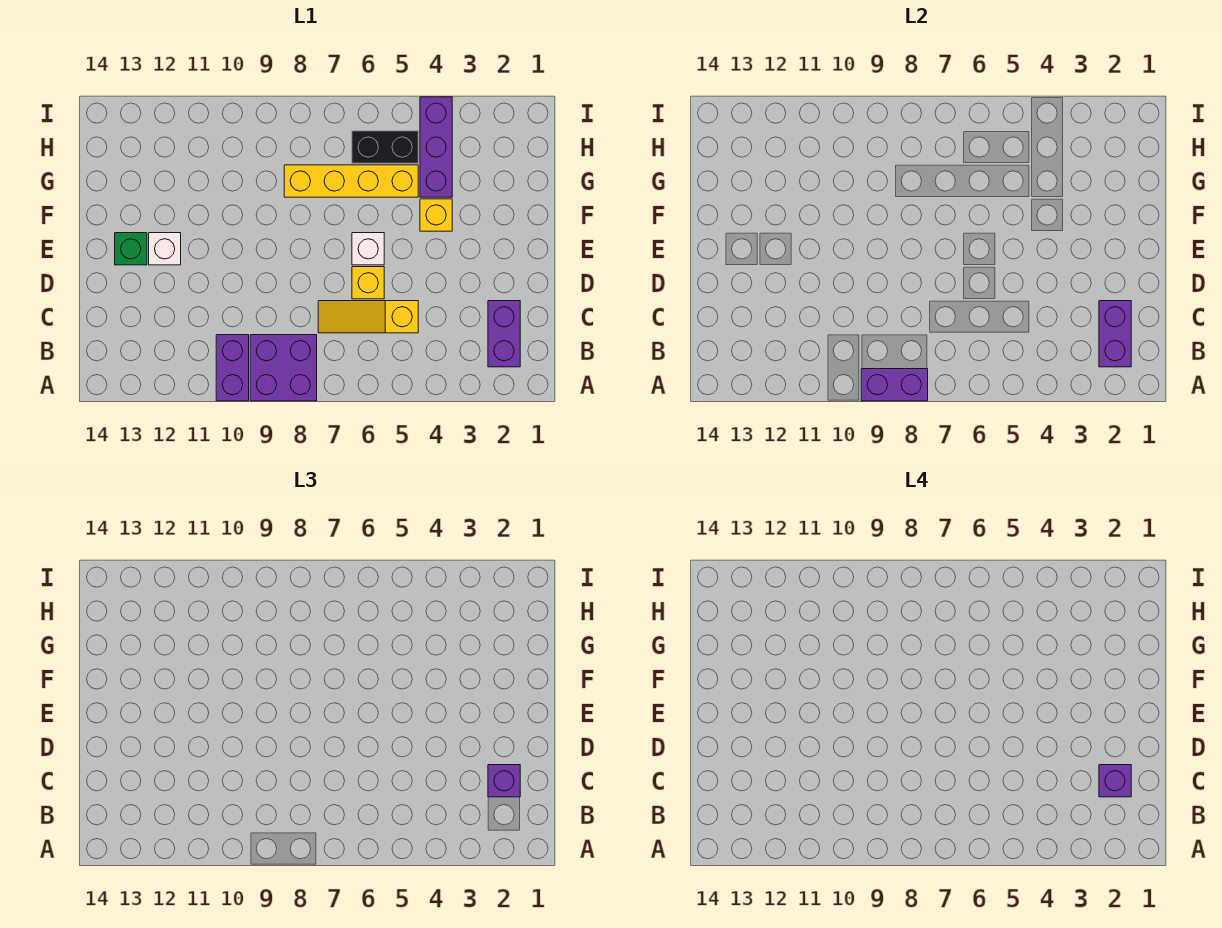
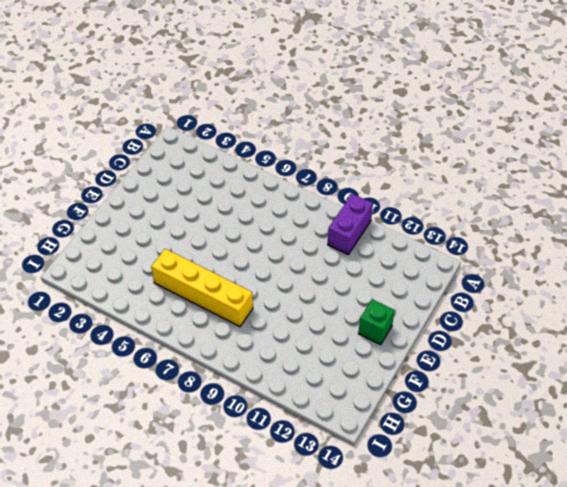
none -> purple 2x2 brick [250,335,317,401]
none -> purple 1x2 brick [488,301,520,367]
none -> yellow 1x3 slope [318,301,418,333]

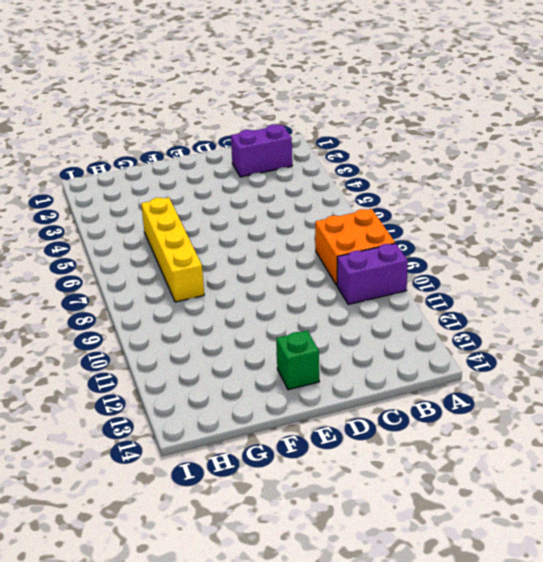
orange 2x2 brick [315,209,395,285] -> purple 2x2 brick [250,335,317,401]
none -> yellow 1x3 slope [318,301,418,333]
none -> yellow 1x1 brick [352,267,384,299]
none -> white 1x1 brick [352,233,384,265]

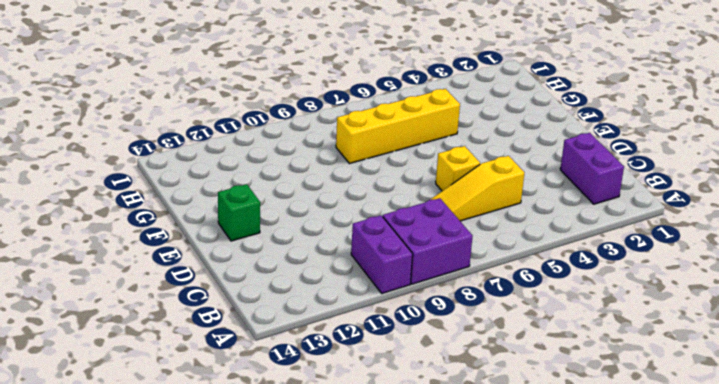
none -> white 1x1 brick [352,233,384,265]
none -> white 1x1 brick [149,233,181,265]
none -> yellow 1x1 brick [420,199,452,231]

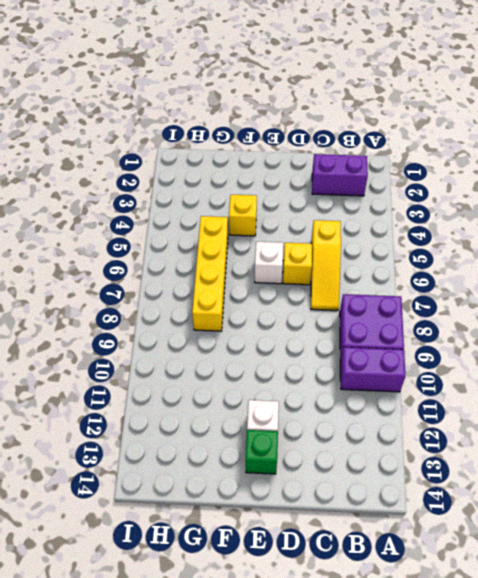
none -> purple 1x3 brick [420,97,452,197]
none -> black 1x2 brick [352,131,418,163]
none -> purple 1x2 brick [861,369,928,401]

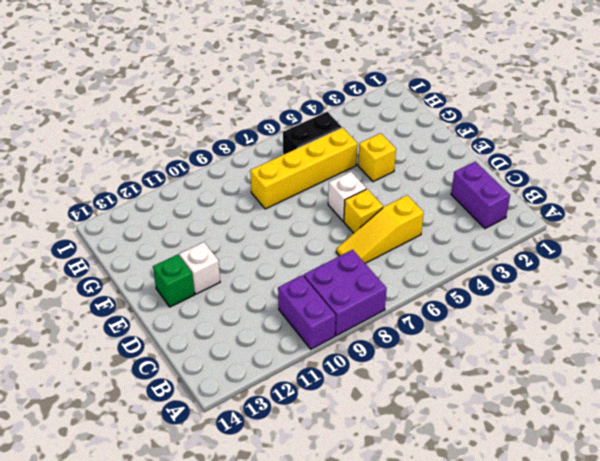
none -> purple 1x3 brick [420,97,452,197]
none -> purple 1x2 brick [861,369,928,401]
none -> purple 1x2 brick [1099,301,1131,367]

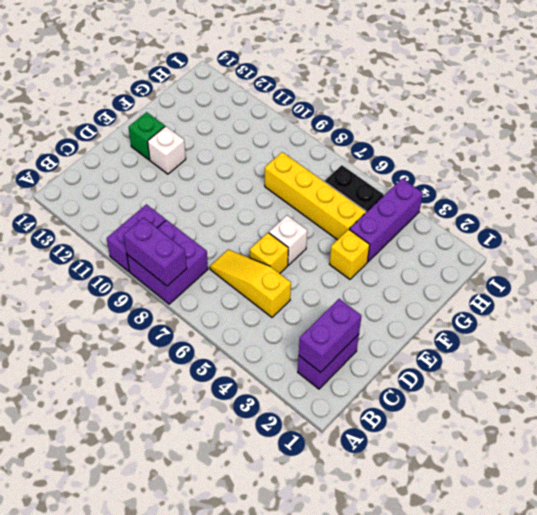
none -> purple 1x1 brick [488,765,520,797]
none -> purple 1x1 brick [1099,765,1131,797]

